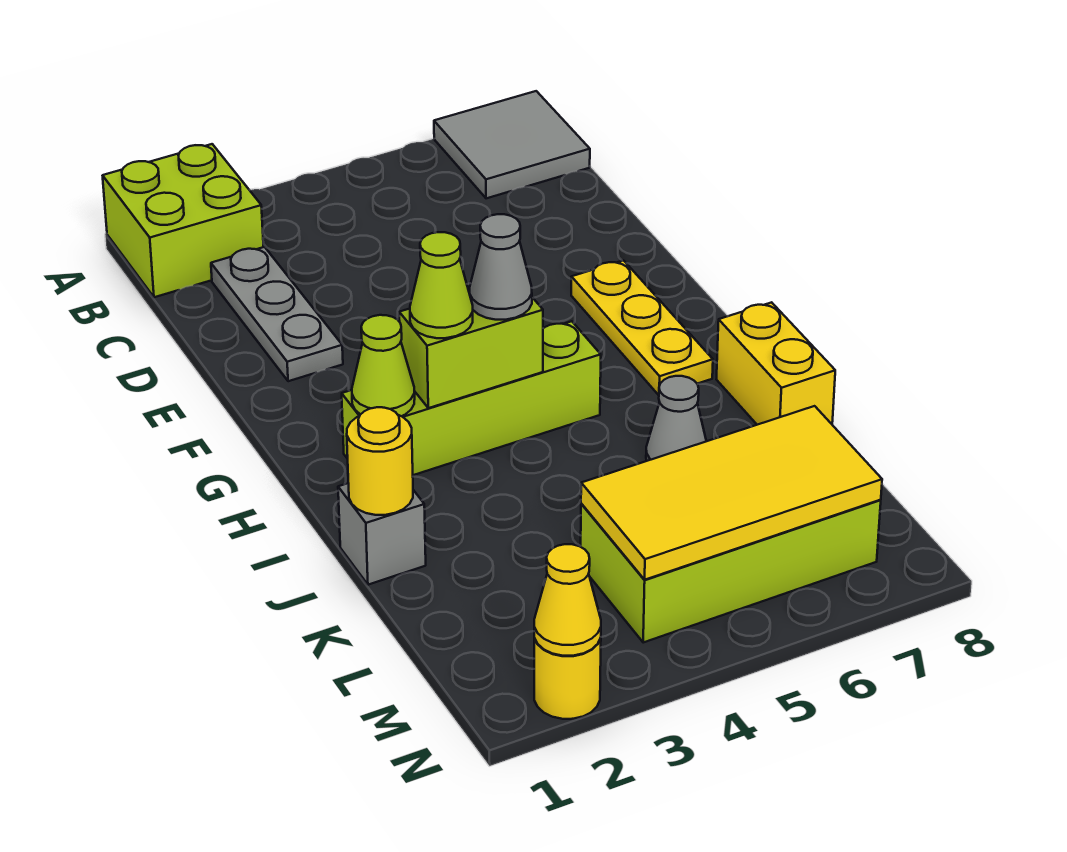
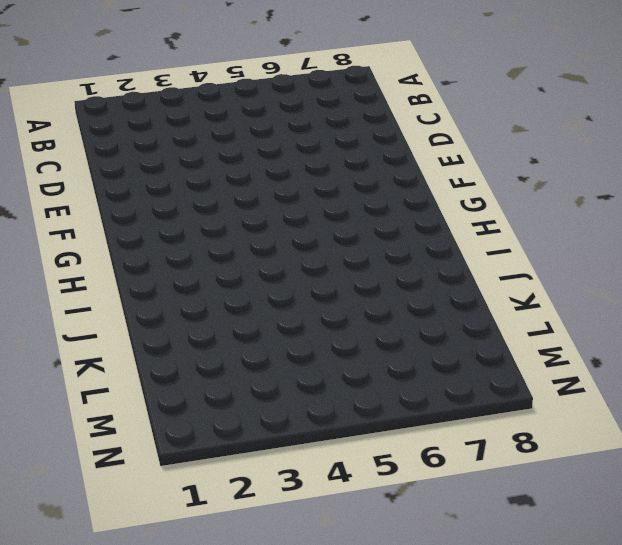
none -> lime 2x2 brick [103,144,263,297]
none -> grey 2x2 tile [434,91,590,198]
none -> grey 1x3 plate [211,247,343,381]

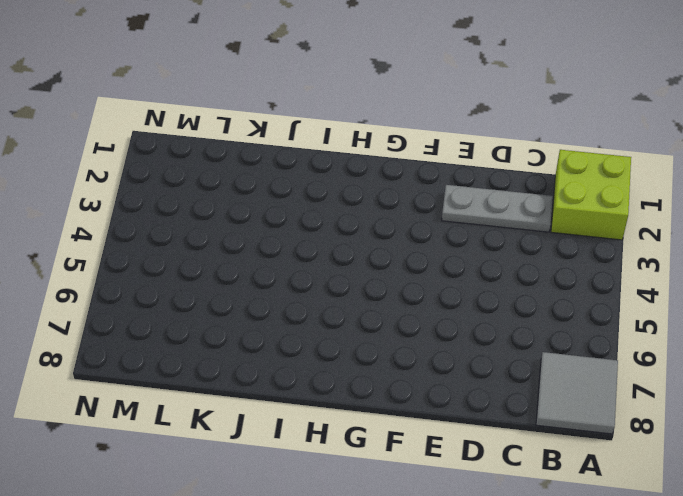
none -> yellow 1x3 plate [571,260,713,395]
none -> lime 1x4 brick [342,321,601,475]
none -> yellow 1x2 brick [716,302,835,425]

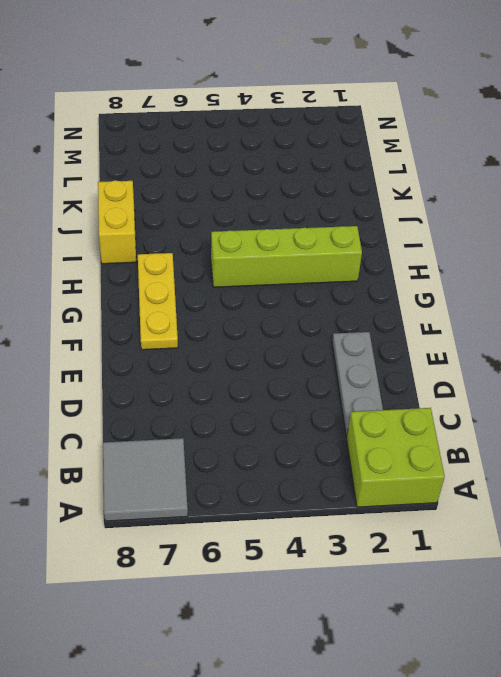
none -> grey 1x1 brick [338,483,426,585]
none -> grey 1x1 cone [646,376,706,461]
none -> lime 2x4 brick [581,500,881,642]

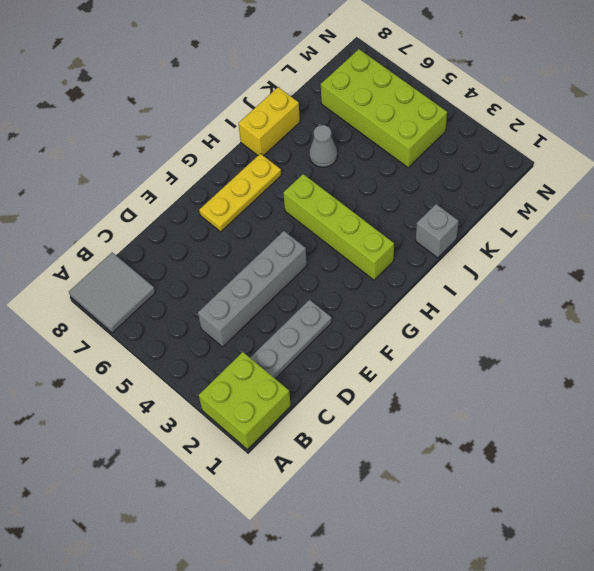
grey 1x4 brick [198,231,307,347] -> none
none -> yellow 1x1 round brick [534,638,601,719]
none -> lime 1x1 cone [352,315,415,416]
none -> lime 1x2 brick [399,290,543,408]

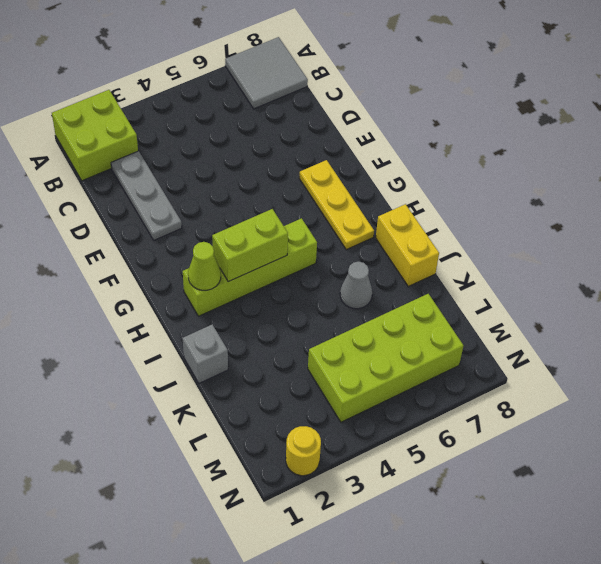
none -> yellow 1x1 round brick [347,407,413,515]
none -> yellow 2x4 tile [581,406,882,580]
none -> yellow 1x1 cone [534,544,601,656]

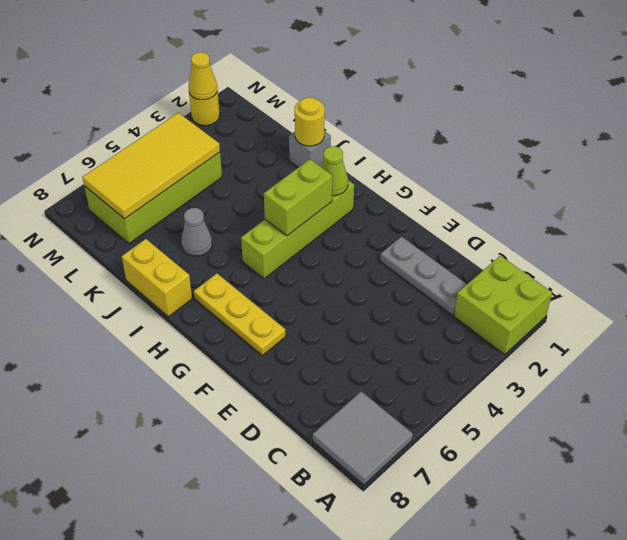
none -> lime 1x1 cone [410,232,473,338]
none -> grey 1x1 cone [470,214,532,320]

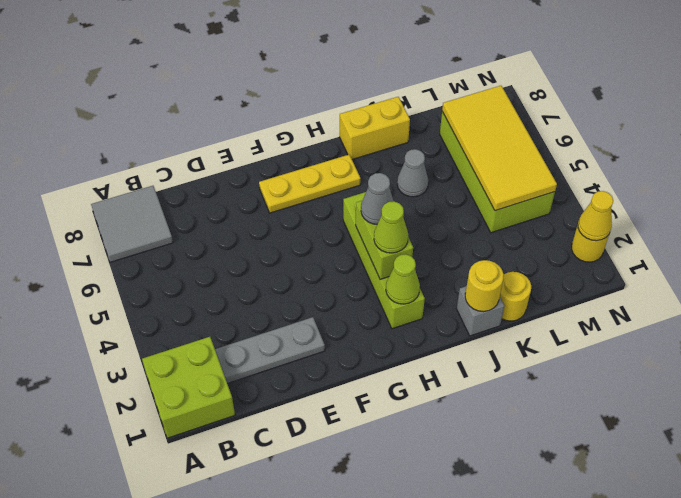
yellow 1x1 round brick [500,272,531,321] -> none

